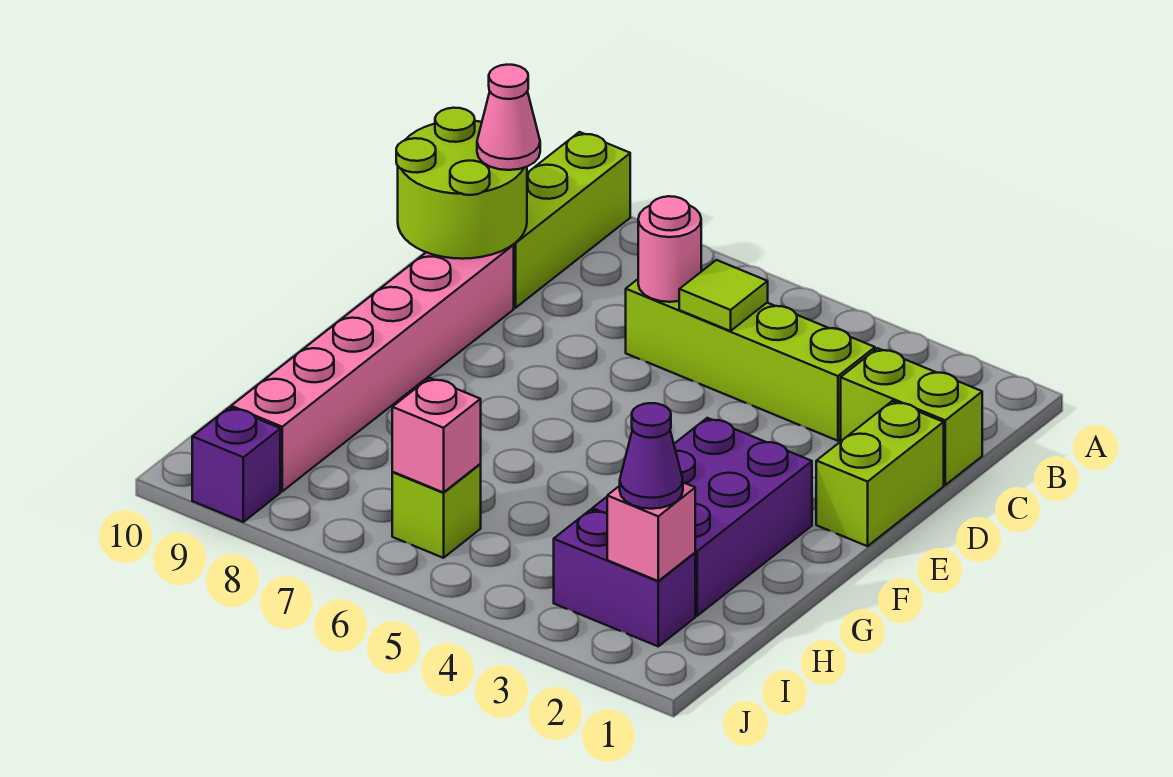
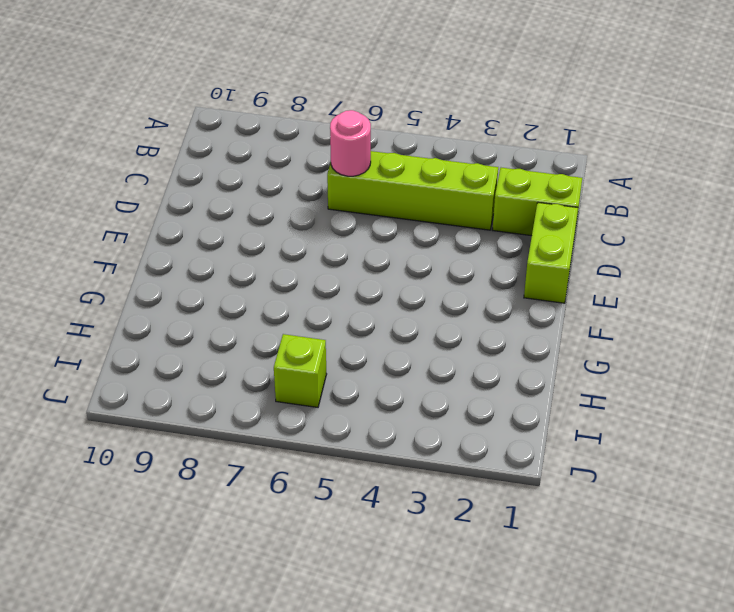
none -> lime 1x3 brick [513,132,630,308]
none -> pink 1x6 brick [231,245,514,491]
none -> purple 2x3 brick [592,418,812,616]

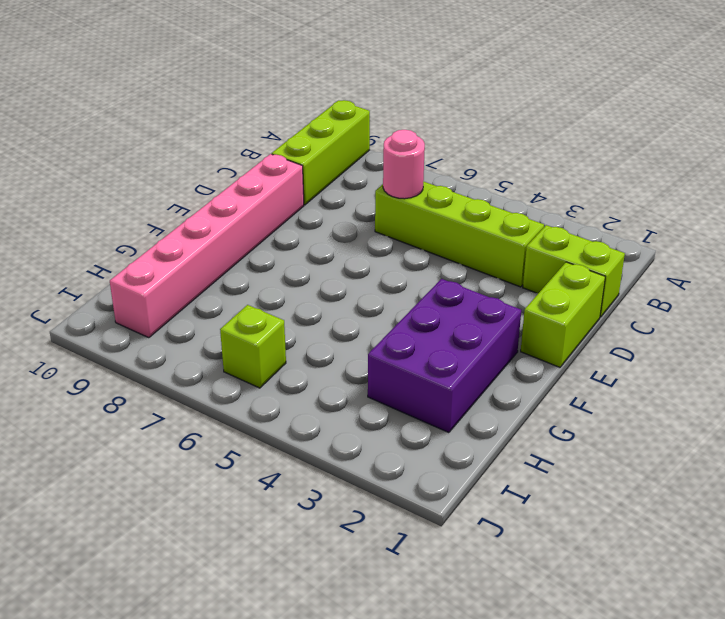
none -> purple 1x2 brick [554,510,695,646]
none -> purple 1x1 brick [192,407,280,522]
none -> lime 1x1 tile [679,260,768,331]

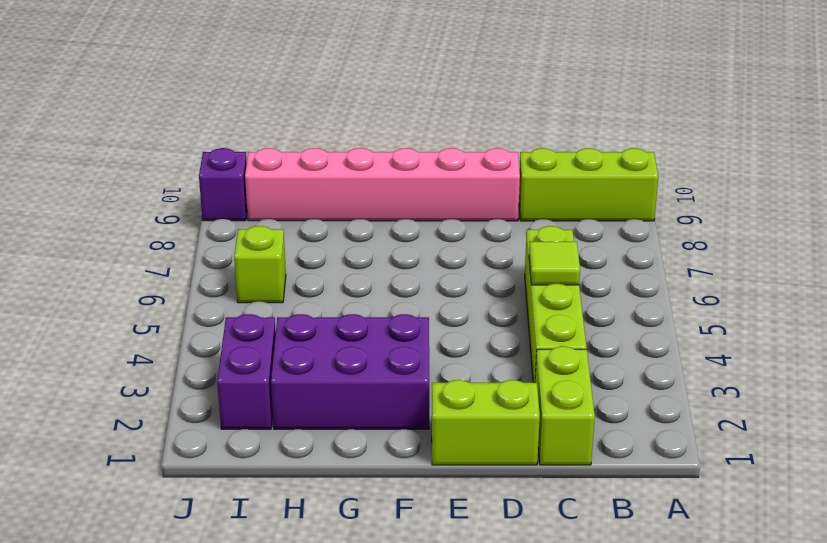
none -> pink 1x1 round brick [638,196,701,302]
none -> lime 2x2 round brick [396,108,527,259]
none -> pink 1x1 brick [607,482,695,581]

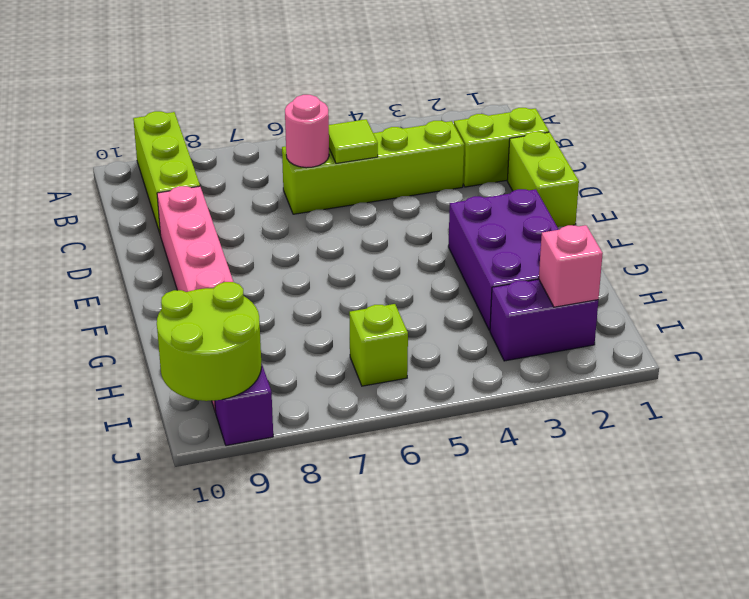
lime 2x2 round brick [157,282,261,401] -> lime 2x2 round brick moved to [396,108,527,259]
none -> pink 1x1 brick [392,378,481,493]
none -> pink 1x1 cone [477,65,540,170]
none -> purple 1x1 cone [620,403,683,509]

